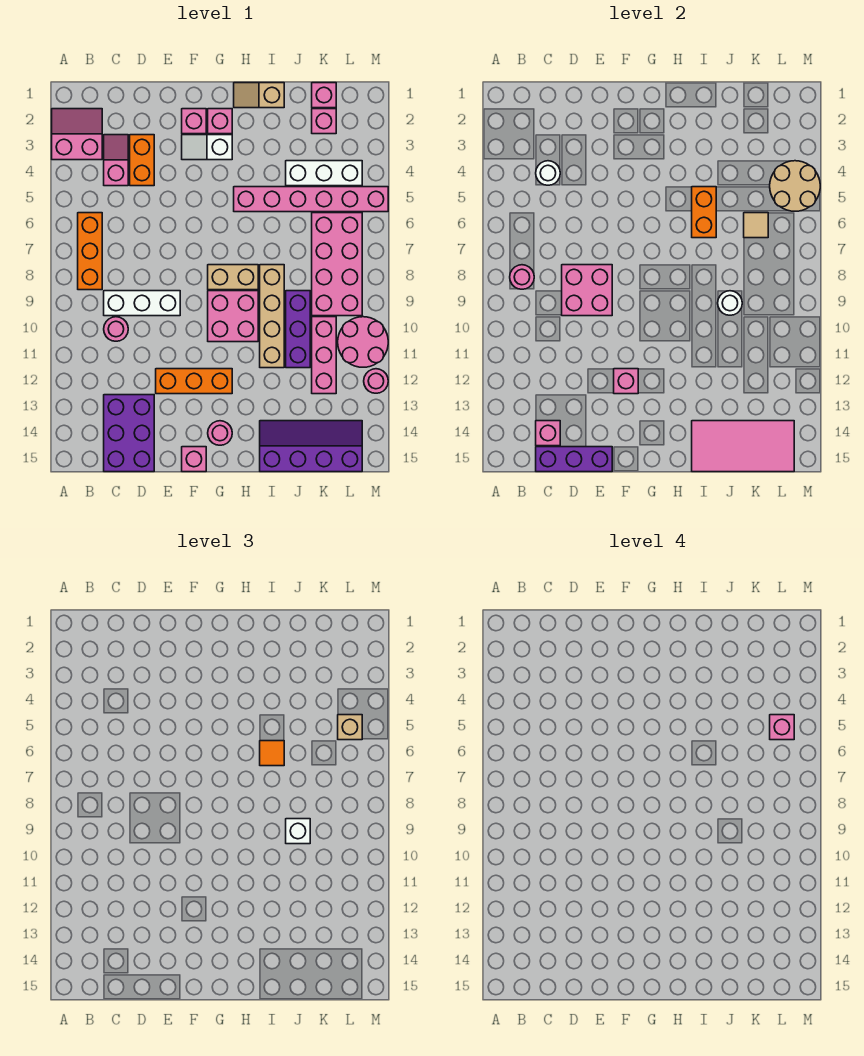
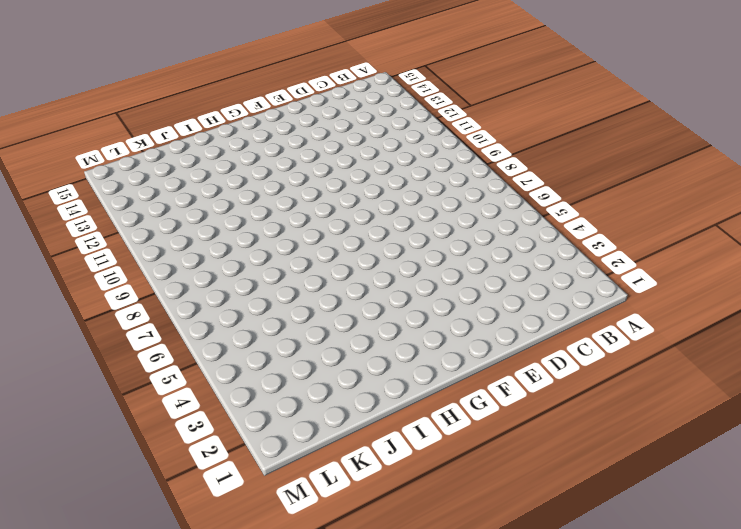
none -> pink 2x2 slope [52,109,102,160]
none -> orange 1x3 brick [78,213,102,290]
none -> pink 1x2 slope [104,135,128,186]
none -> white 1x3 brick [104,291,180,316]

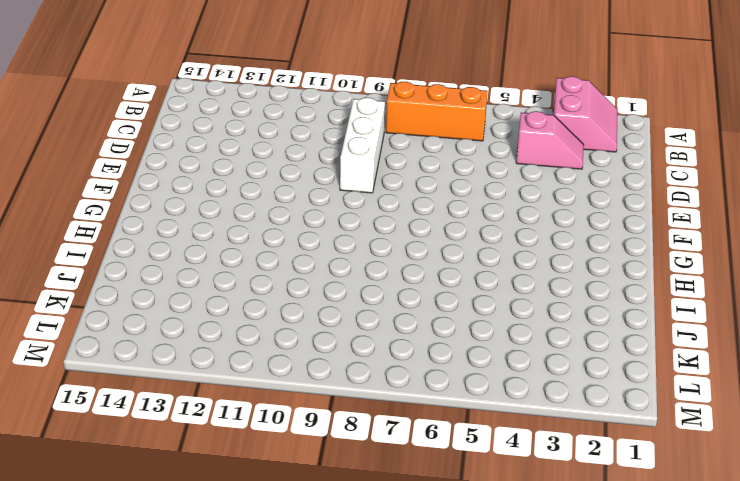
none -> pink 1x1 round brick [104,317,128,341]
none -> purple 2x3 brick [104,395,154,472]
none -> orange 1x2 brick [130,135,154,186]
none -> orange 1x3 brick [156,369,232,394]

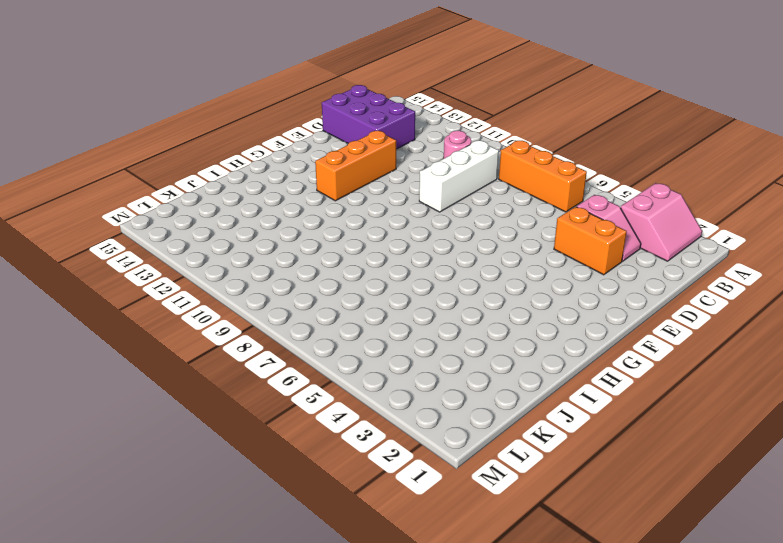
none -> pink 1x1 brick [182,109,206,134]
none -> white 1x2 slope [182,135,232,160]
none -> pink 1x1 brick [182,447,206,472]
none -> pink 1x1 brick [208,109,232,134]

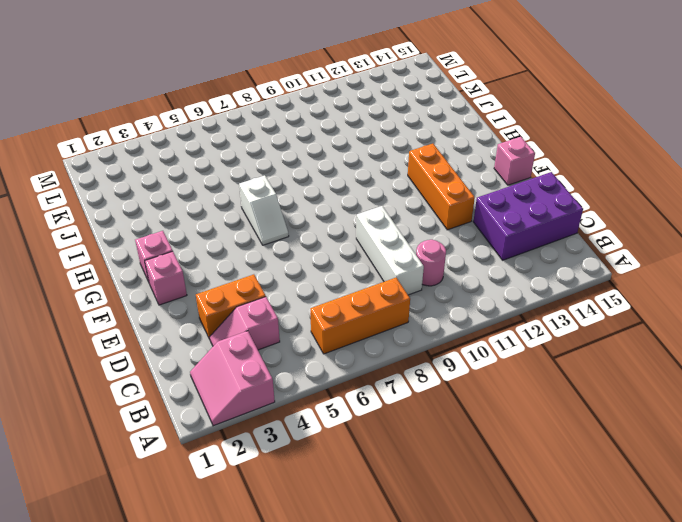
white 1x2 slope [239,175,289,245] -> white 1x2 slope moved to [182,135,232,160]
none -> tan 1x2 brick [208,265,258,290]
none -> pink 2x2 brick [208,291,258,342]
none -> pink 1x1 round brick [208,421,232,445]
none -> tan 1x2 slope [234,83,284,108]

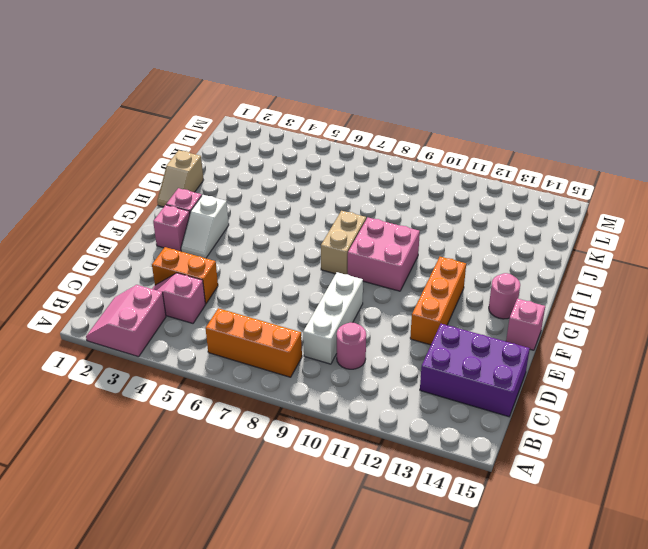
none -> pink 1x6 brick [234,187,388,212]
none -> tan 1x4 brick [260,265,284,368]
none -> purple 2x4 slope [260,421,362,472]
none -> white 1x3 brick [286,161,362,186]

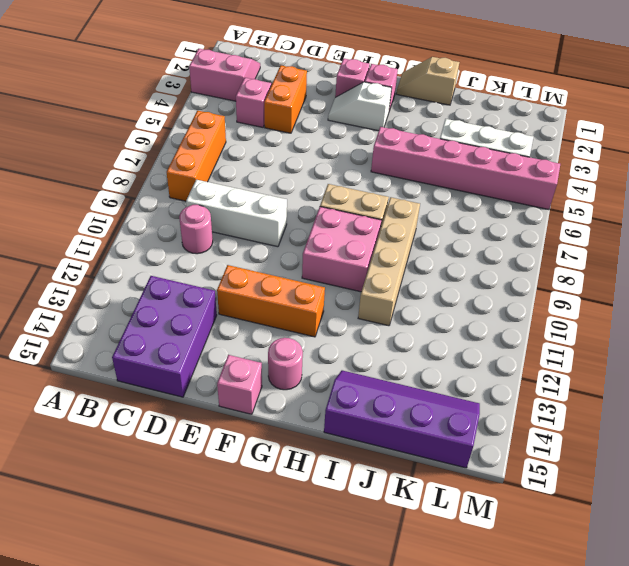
none -> purple 1x3 brick [286,291,310,368]
none -> pink 1x1 brick [312,83,336,108]
none -> pink 1x1 brick [312,109,336,134]
none -> pink 2x4 brick [312,213,362,316]

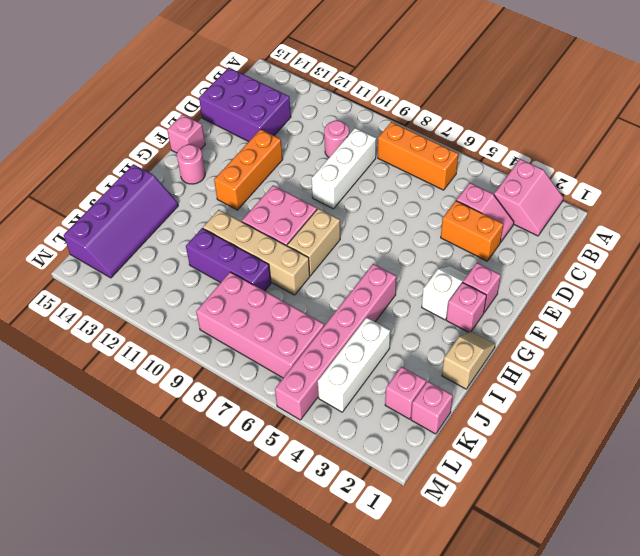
none -> pink 1x3 brick [312,317,336,394]
none -> pink 2x2 round brick [338,317,388,367]
none -> pink 1x1 round brick [364,369,388,393]
none -> pink 1x1 round brick [510,265,534,289]

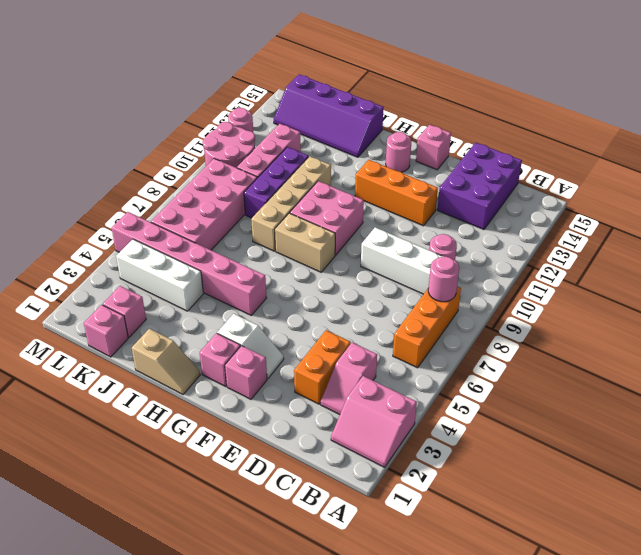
none -> white 1x1 round brick [536,161,560,185]
none -> pink 1x1 brick [536,421,560,446]
none -> purple 1x3 brick [536,447,612,472]
none -> pink 2x2 brick [562,265,612,316]

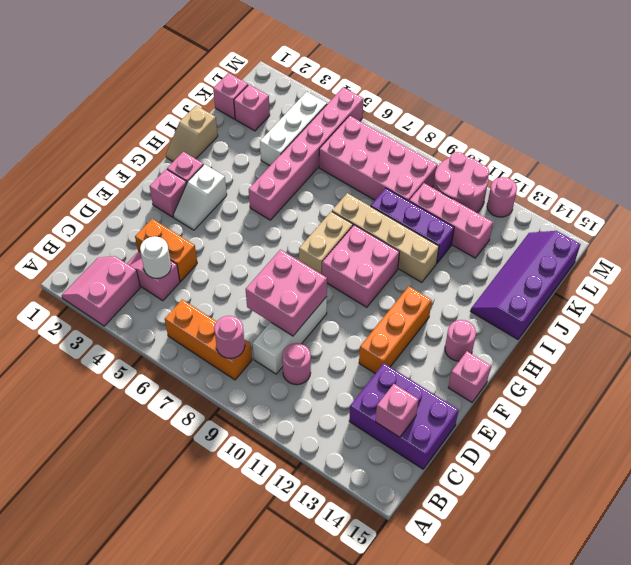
none -> purple 1x3 brick [536,447,612,472]
none -> pink 1x1 brick [614,369,638,394]
none -> orange 1x2 brick [692,187,716,238]
none -> pink 2x4 tile [692,421,794,472]

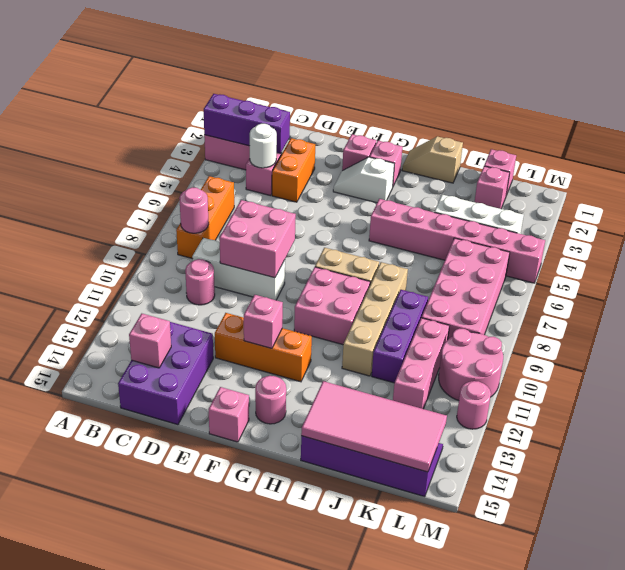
purple 1x3 brick [204,94,290,153] -> purple 1x3 brick moved to [536,447,612,472]
none -> orange 1x2 brick [692,187,716,238]
none -> white 1x1 round brick [718,291,742,315]
none -> tan 1x1 tile [744,213,768,238]
none -> tan 2x2 round brick [770,161,820,211]

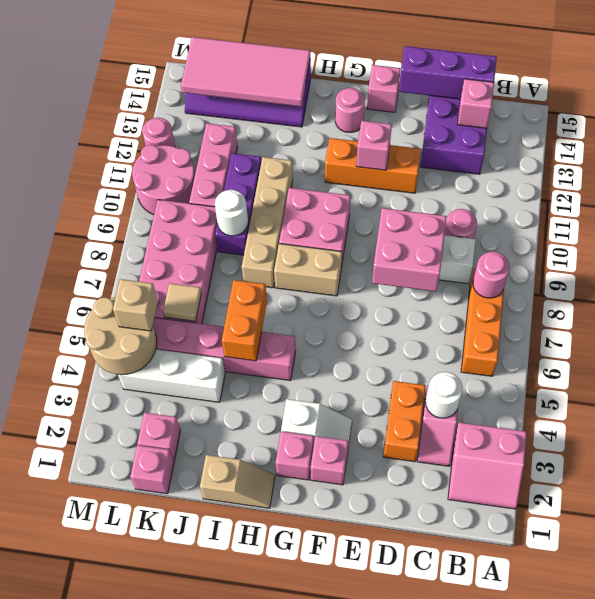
none -> orange 1x1 tile [260,741,284,766]
none -> white 1x1 brick [286,819,310,844]
none -> pink 1x1 brick [770,715,794,740]

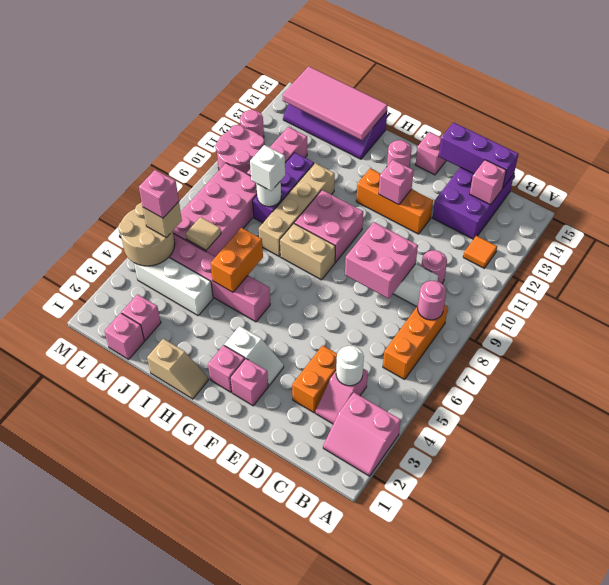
orange 1x1 tile [463,236,497,268] -> orange 1x1 tile moved to [260,741,284,766]

